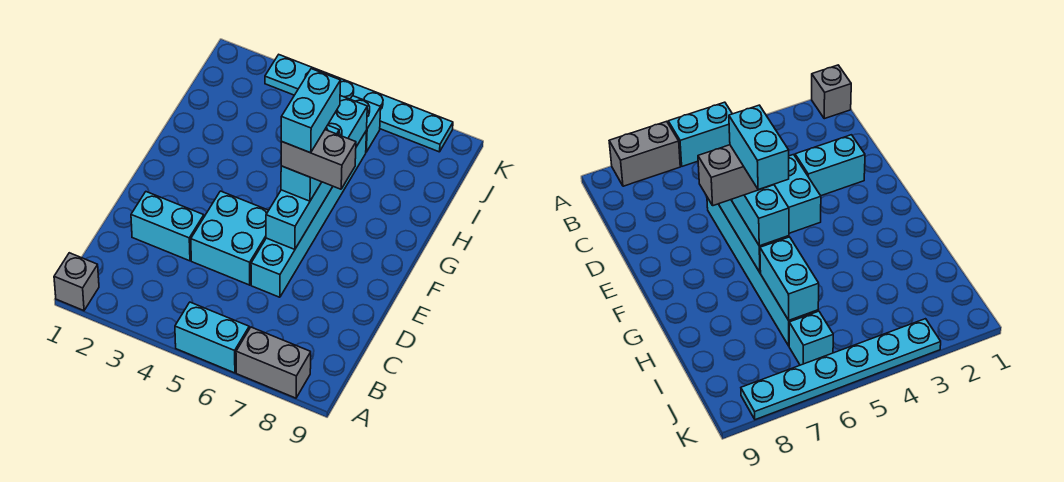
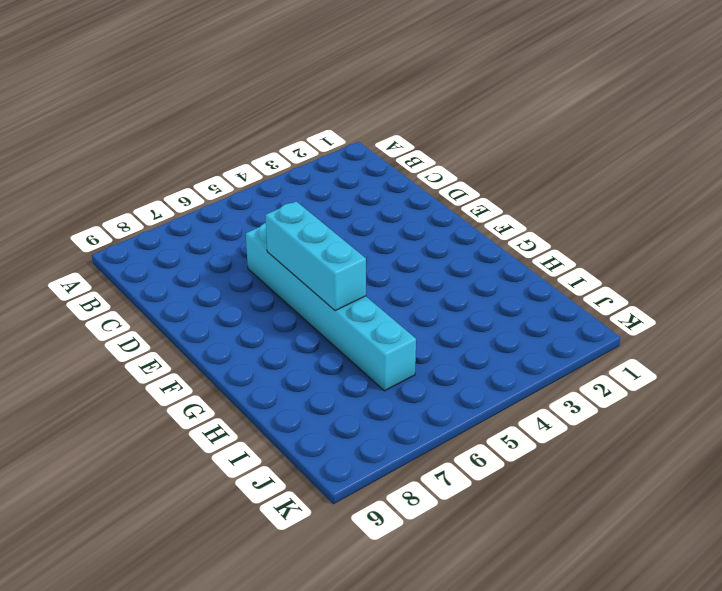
none -> grey 1x1 brick [54,253,99,311]
none -> cyan 1x2 brick [175,302,249,373]
none -> grey 1x2 brick [236,327,311,398]

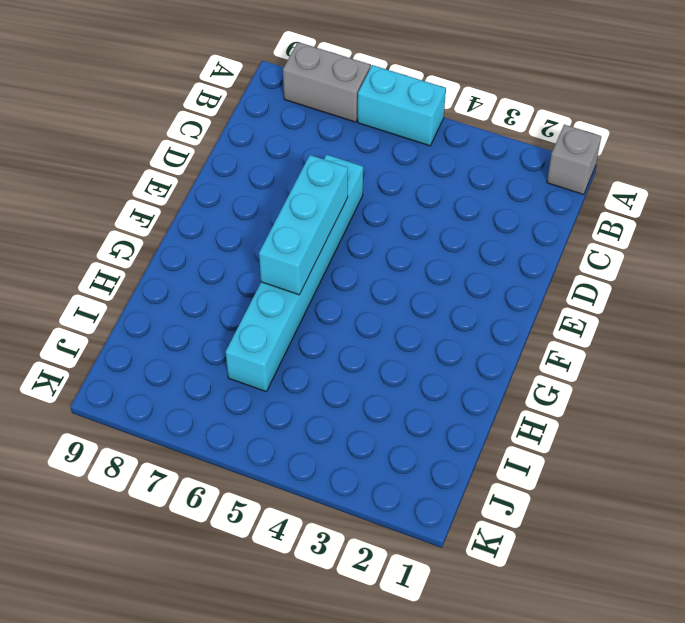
none -> cyan 1x2 brick [131,192,204,261]
none -> cyan 2x2 brick [191,191,269,285]
none -> cyan 1x1 brick [351,96,381,152]

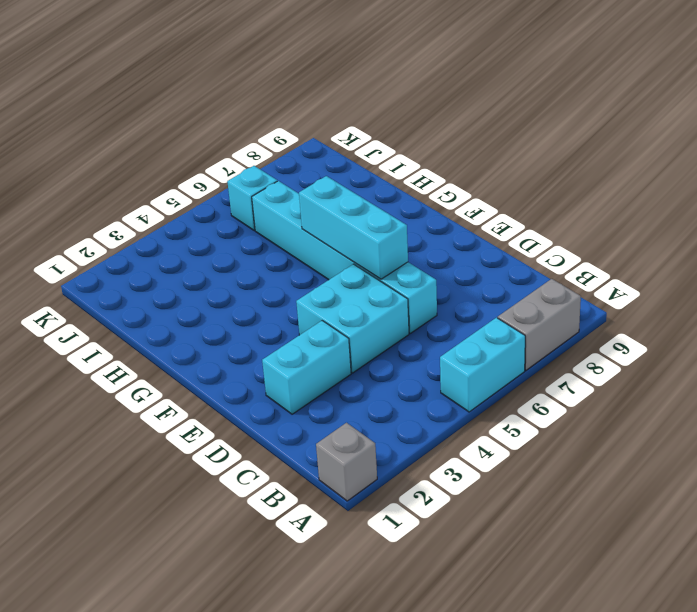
none -> cyan 1x6 plate [265,55,453,152]
none -> cyan 1x2 brick [328,96,367,147]
none -> cyan 1x2 brick [281,125,339,201]

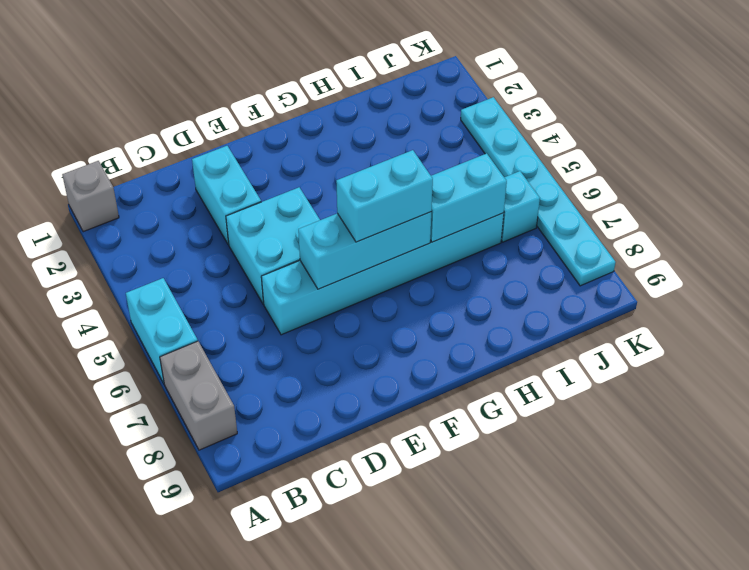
none -> grey 1x2 brick [281,130,356,189]
none -> cyan 1x2 brick [281,69,341,153]

